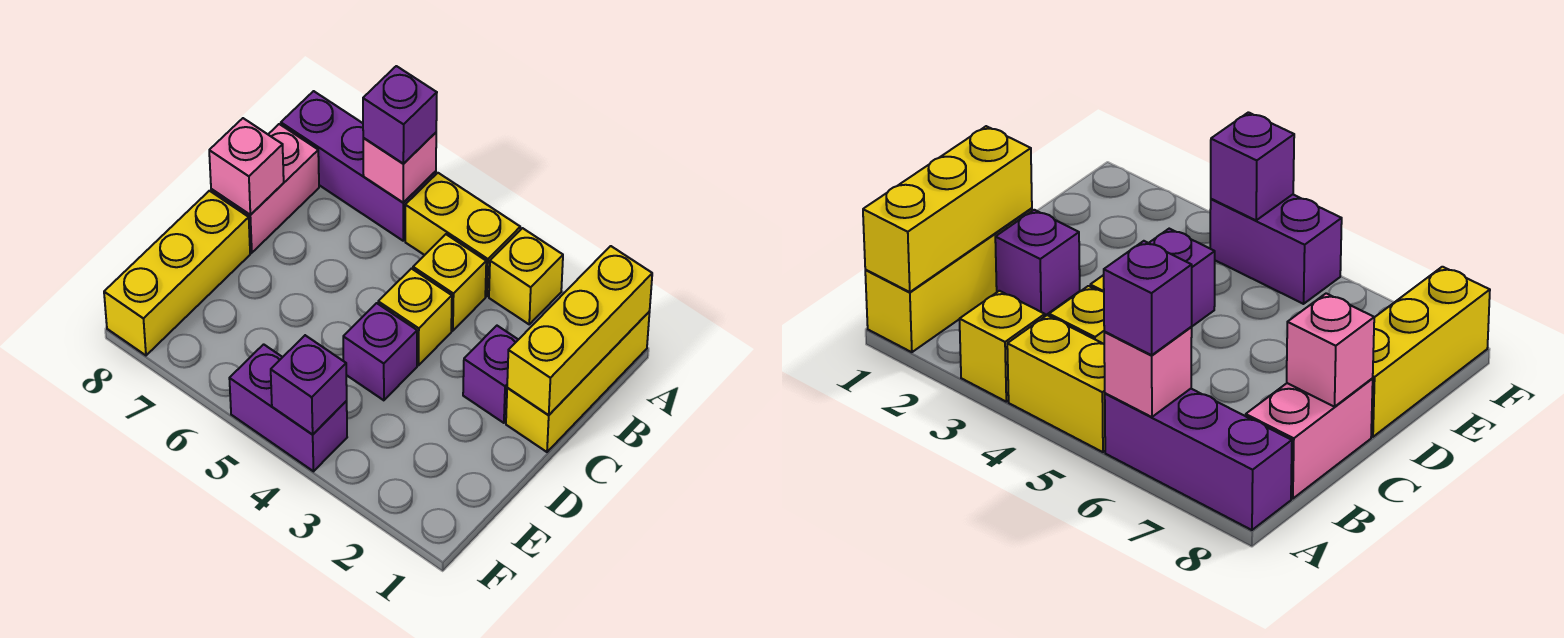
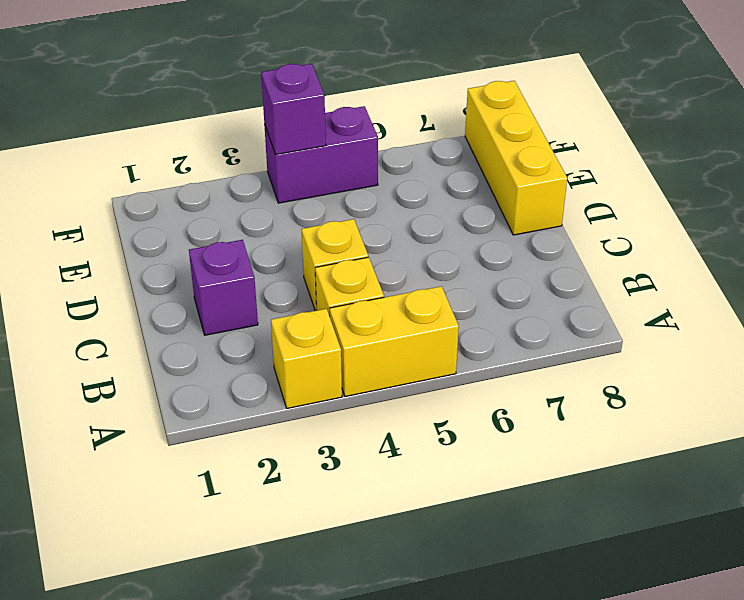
none -> yellow 1x3 brick [506,312,650,452]
none -> purple 1x3 brick [281,91,436,241]
none -> pink 1x2 brick [211,124,319,253]

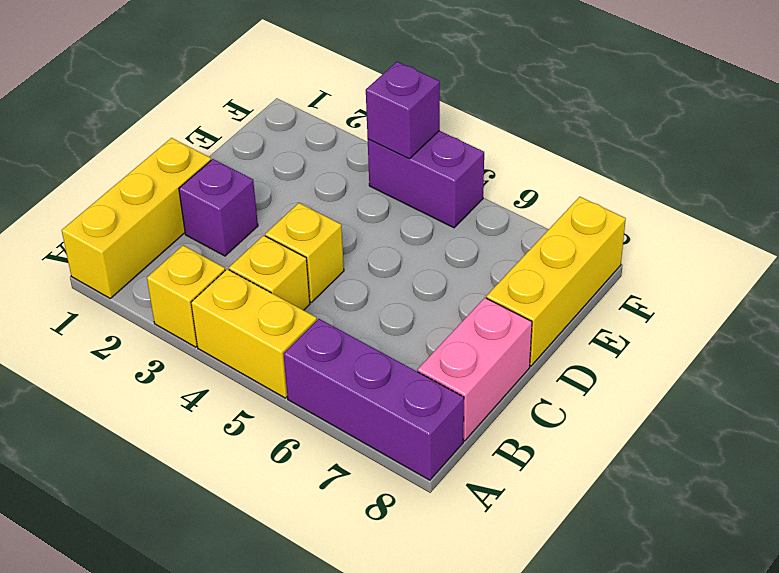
none -> purple 1x1 brick [343,303,417,400]
none -> yellow 1x3 brick [507,246,652,415]
none -> pink 1x1 brick [363,133,436,203]

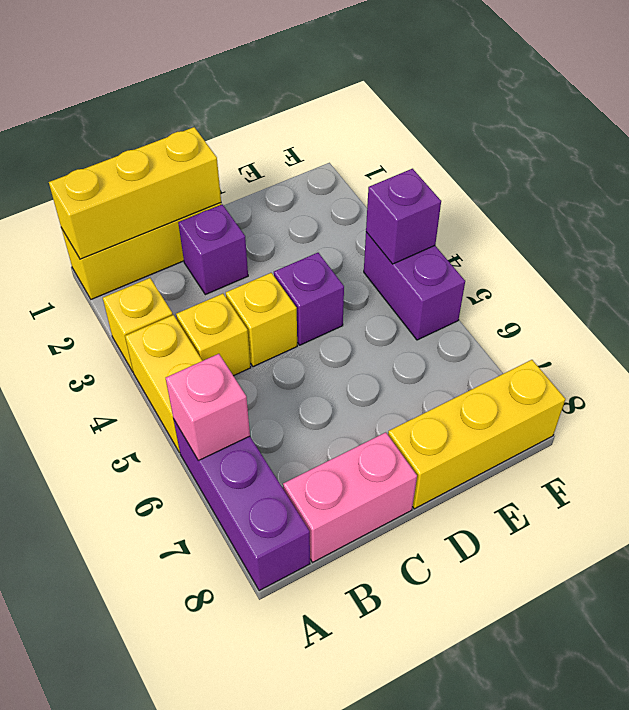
none -> pink 1x1 brick [209,118,284,215]
none -> purple 1x1 brick [363,66,437,164]

